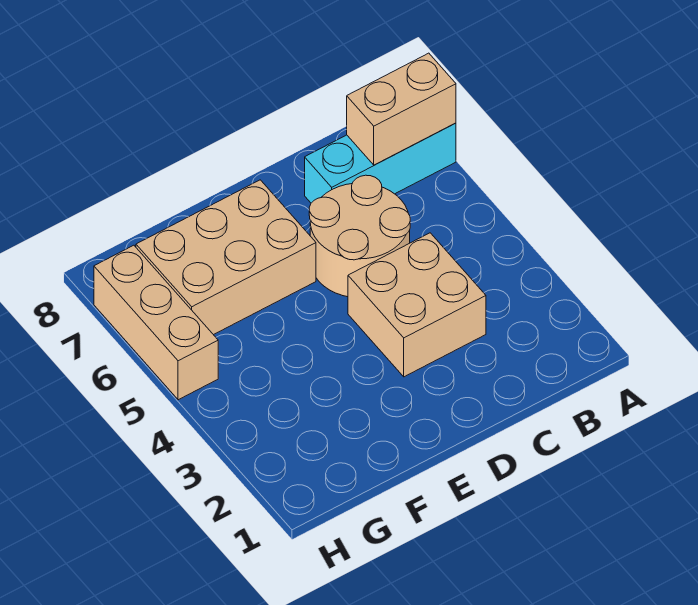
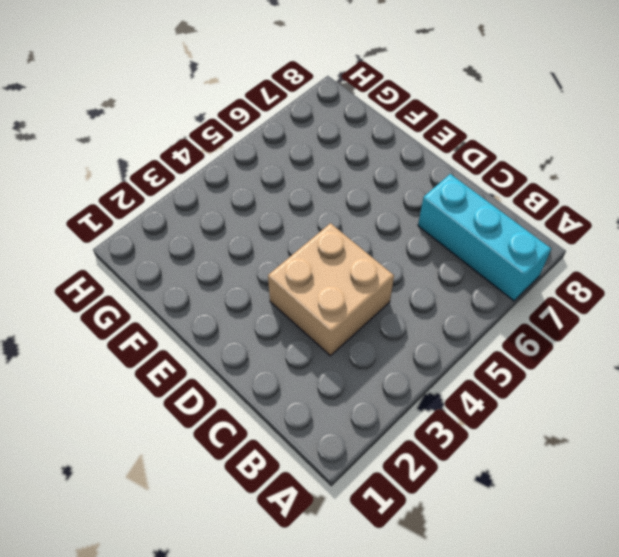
none -> tan 2x2 round brick [309,175,410,297]
none -> tan 2x3 brick [136,180,316,335]

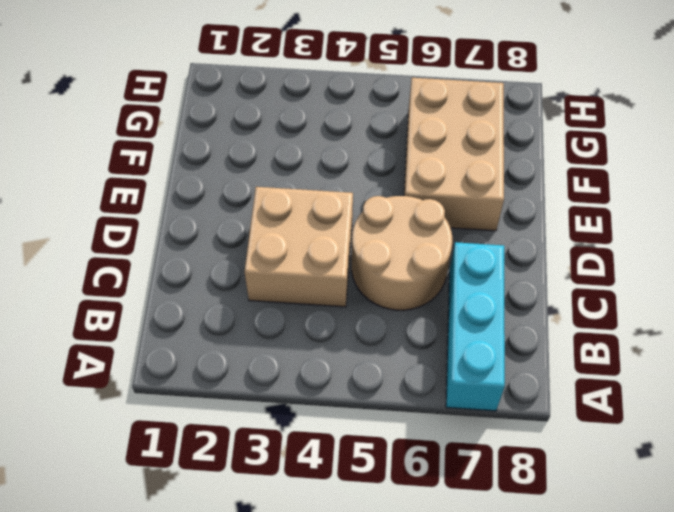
none -> tan 1x3 brick [94,245,218,400]
none -> tan 1x2 brick [347,53,456,165]

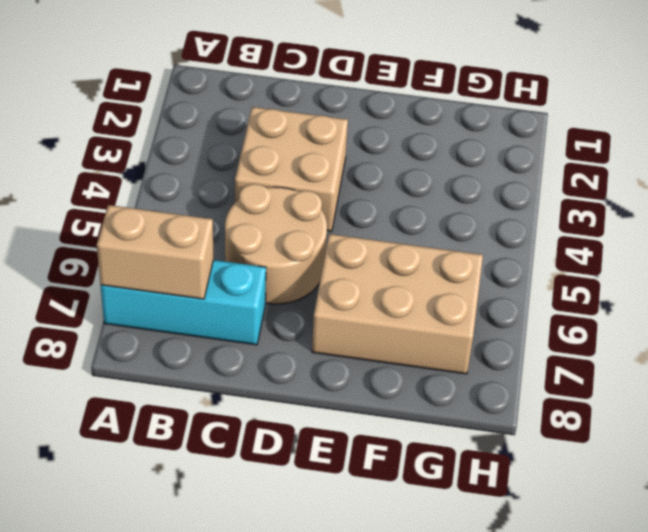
none -> tan 1x3 brick [94,245,218,400]

